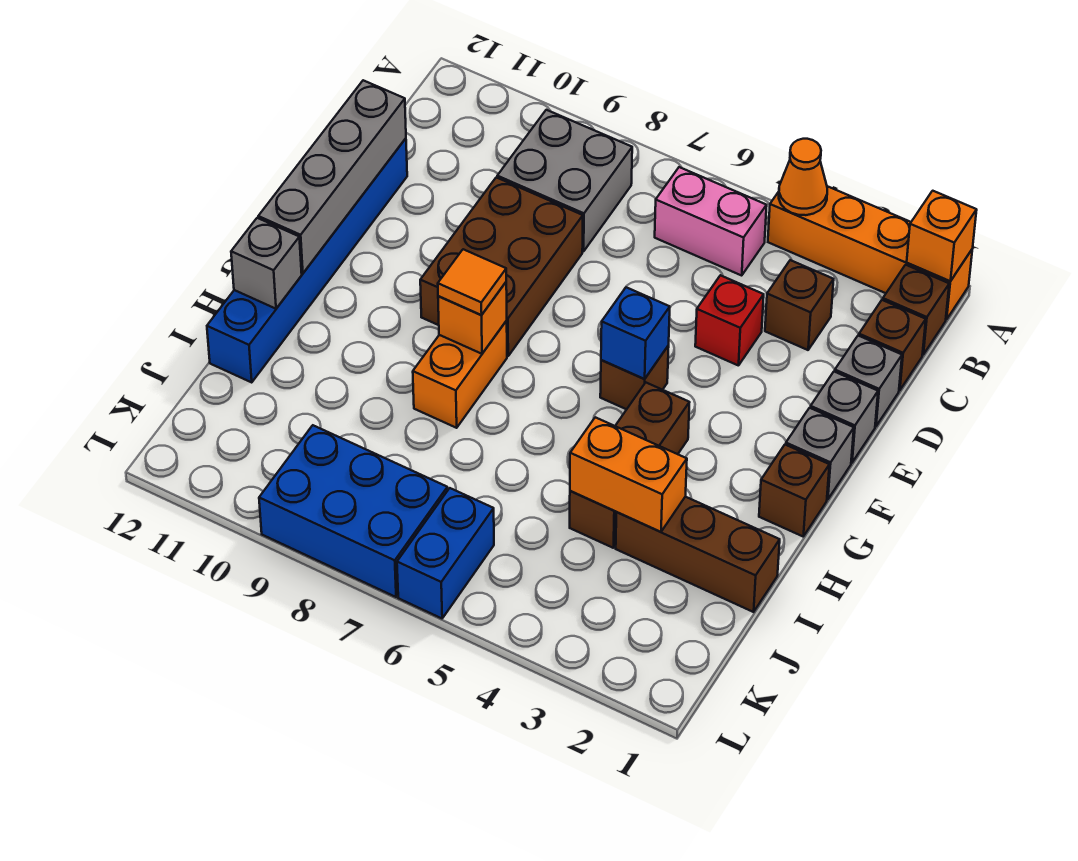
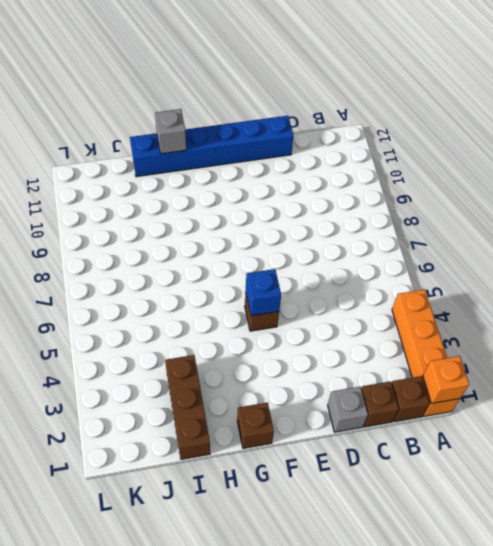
none -> pink 1x2 brick [655,167,767,275]
none -> grey 2x2 brick [497,110,632,251]
none -> brown 1x1 brick [765,260,834,350]

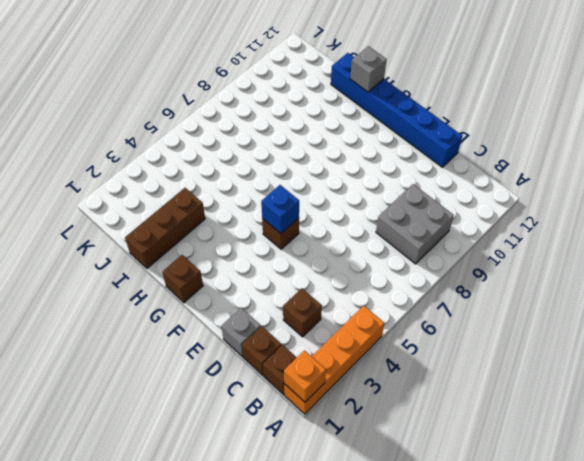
none -> pink 1x2 brick [655,167,767,275]
none -> red 1x1 brick [695,275,764,366]
none -> brown 2x3 brick [420,177,583,356]

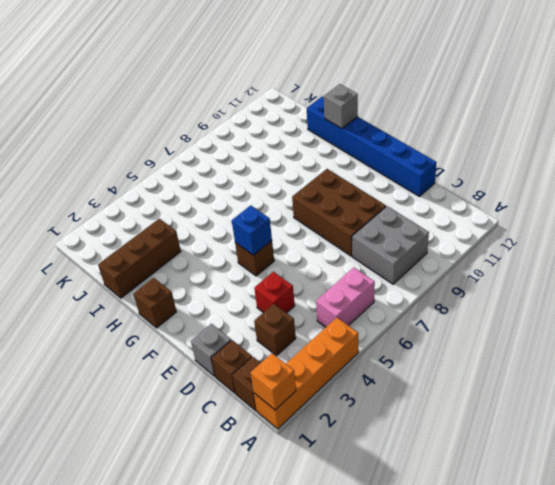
none -> grey 1x1 brick [810,372,878,463]
none -> grey 1x1 brick [786,408,854,500]
none -> brown 1x3 brick [570,383,690,548]

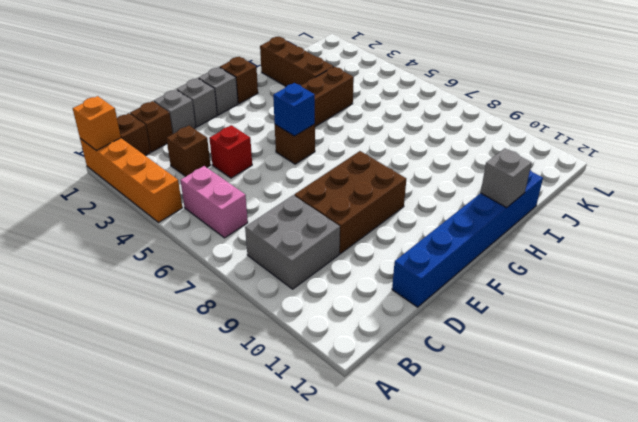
none -> orange 1x2 brick [413,321,507,428]
none -> blue 1x2 brick [397,488,494,618]
none -> blue 2x3 brick [259,425,448,597]

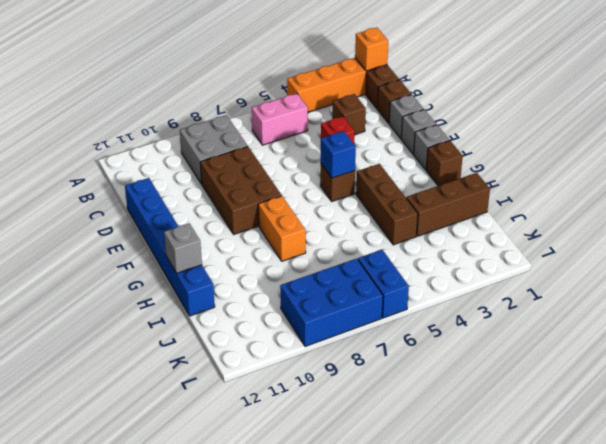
none -> orange 1x1 cone [779,139,827,215]
none -> grey 1x4 brick [258,80,406,273]
none -> orange 1x1 brick [438,282,507,354]

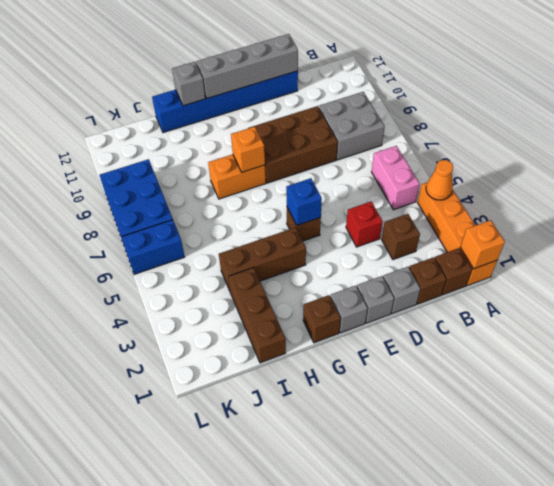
none -> orange 1x2 brick [570,417,687,532]
none -> orange 1x1 tile [438,249,506,315]

